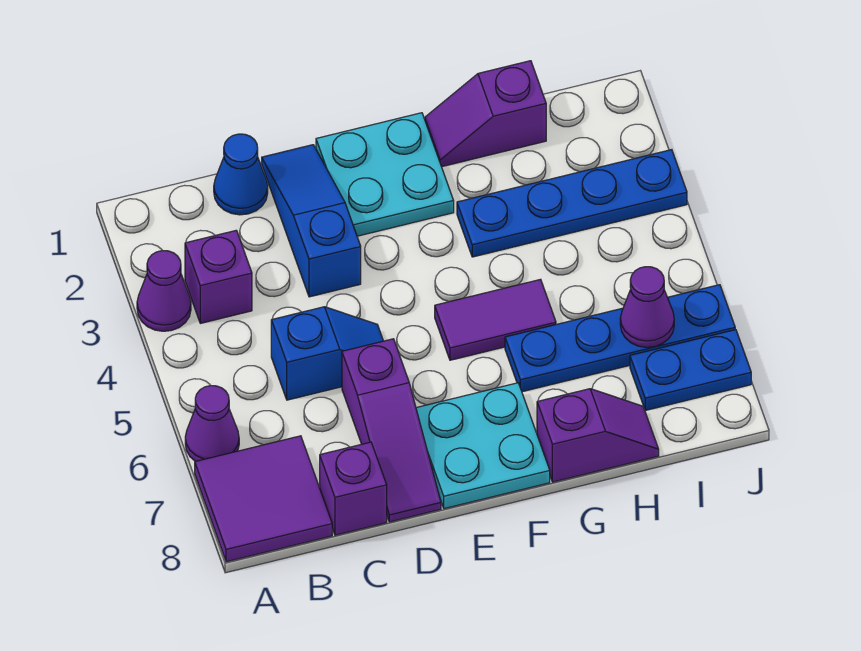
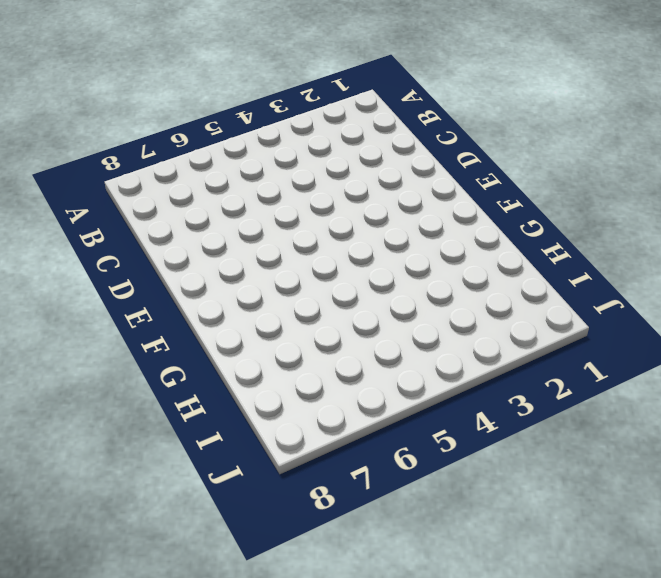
none -> purple 1x1 cone [137,251,191,331]
none -> purple 1x1 cone [185,386,239,462]
none -> purple 2x2 tile [195,436,332,562]

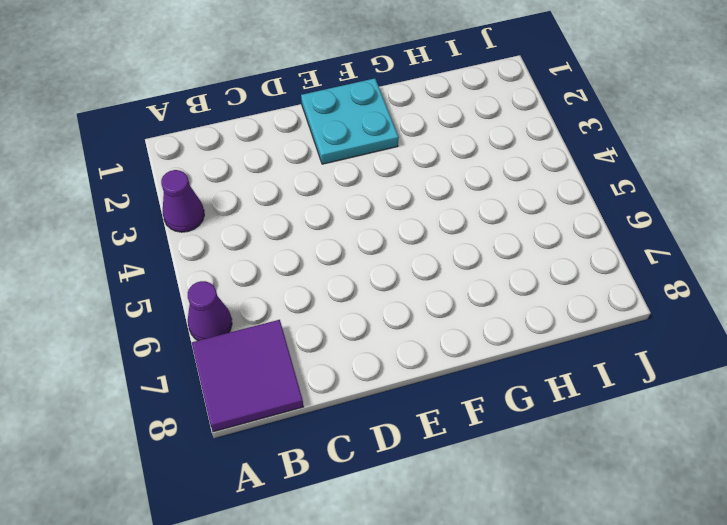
none -> purple 1x1 brick [185,230,252,323]
none -> blue 1x1 cone [214,134,268,215]
none -> blue 1x2 slope [271,307,383,400]

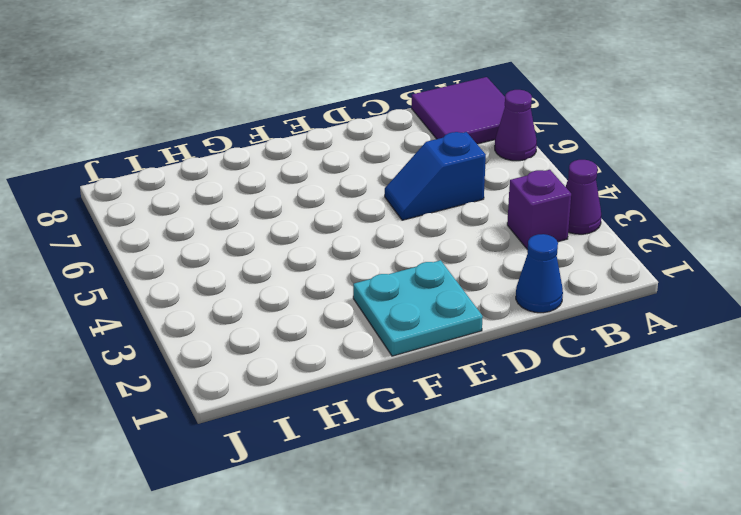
none -> purple 1x1 brick [320,442,387,535]
none -> blue 1x3 slope [262,145,361,297]
none -> purple 1x3 slope [342,339,441,522]

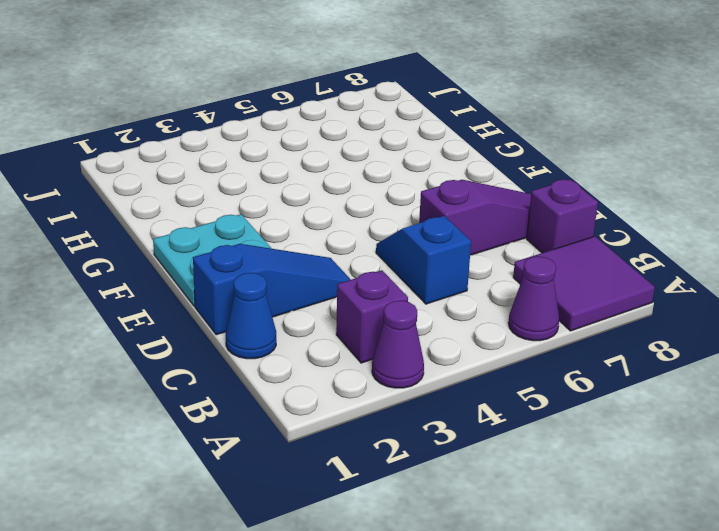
blue 1x3 slope [193,244,351,335] -> blue 1x3 slope turned to [262,145,361,297]
none -> cyan 2x2 plate [416,383,550,509]
none -> purple 1x2 tile [435,279,556,360]
none -> purple 1x2 slope [425,61,546,167]

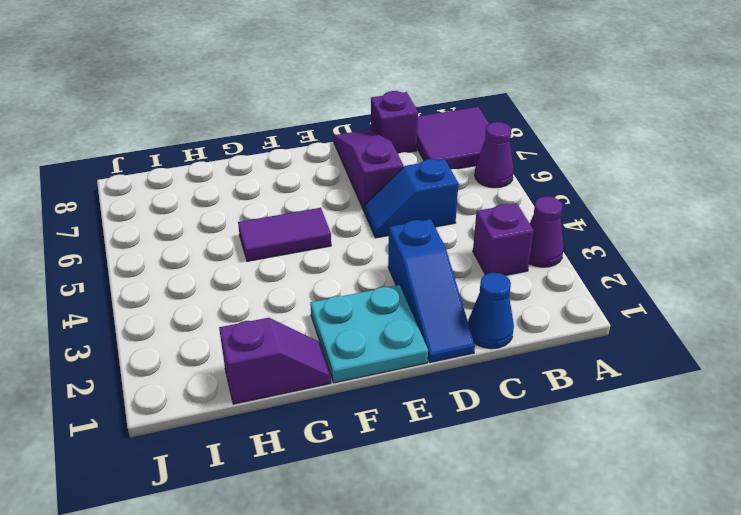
none -> cyan 2x2 plate [416,383,550,509]
none -> blue 1x4 plate [457,150,687,257]
none -> blue 1x4 plate [505,285,735,392]

